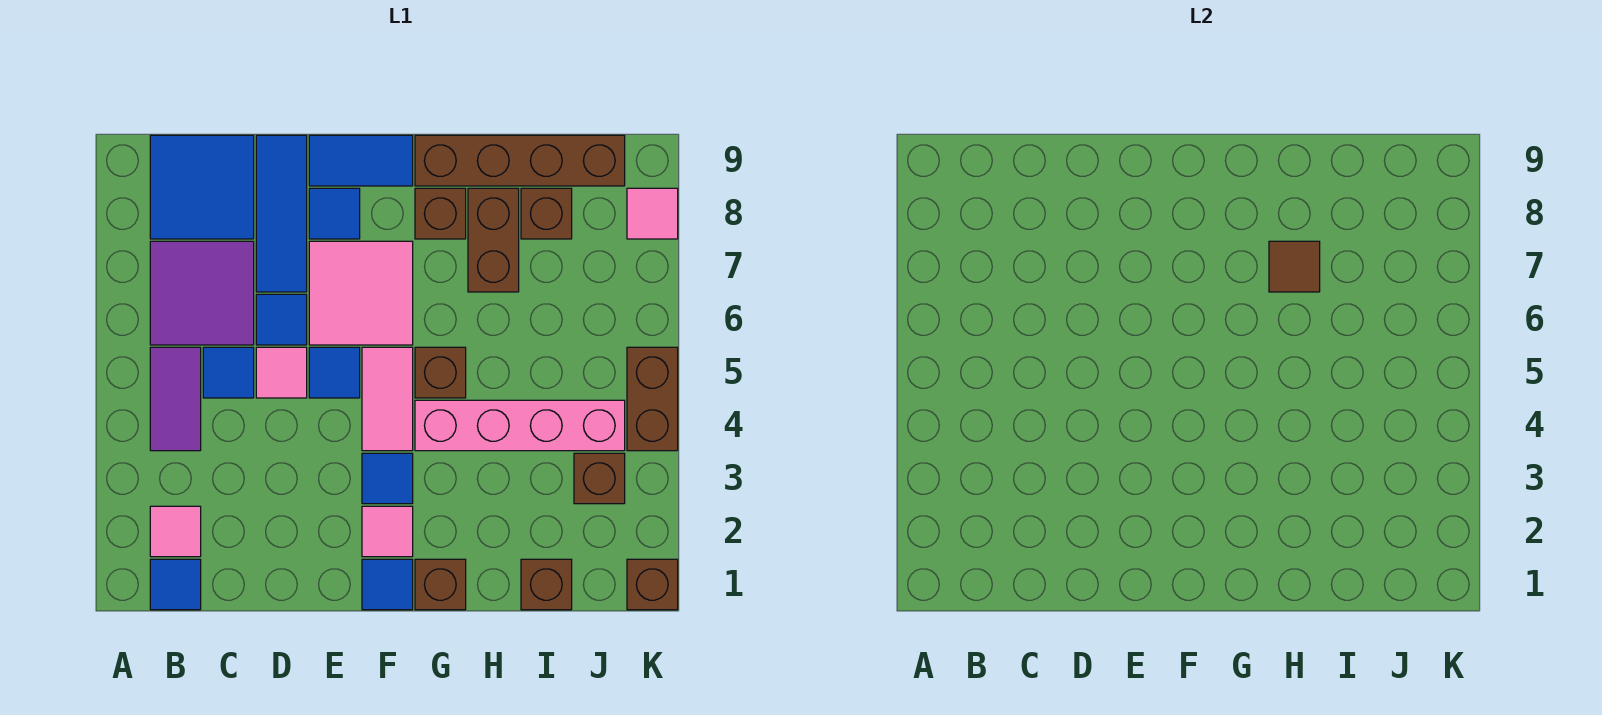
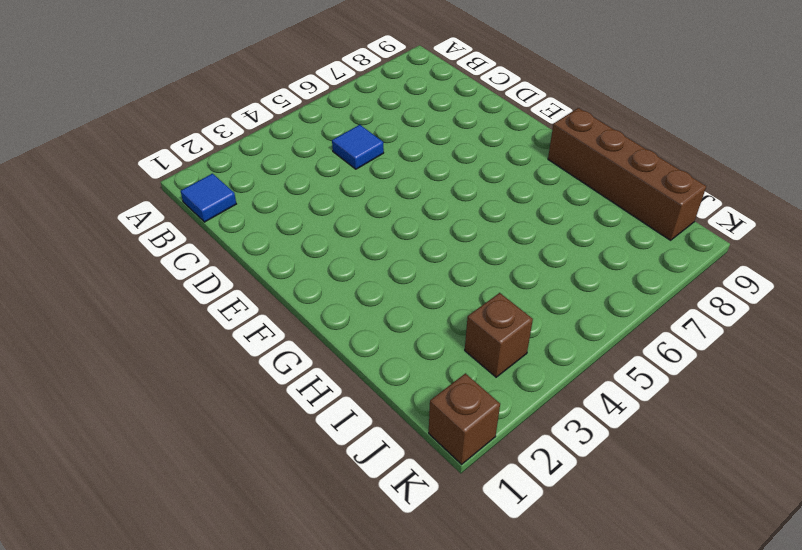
none -> pink 1x1 tile [150,506,201,557]
none -> purple 1x2 tile [150,347,201,451]
none -> purple 2x2 tile [150,241,254,345]
none -> blue 2x2 tile [150,135,254,239]

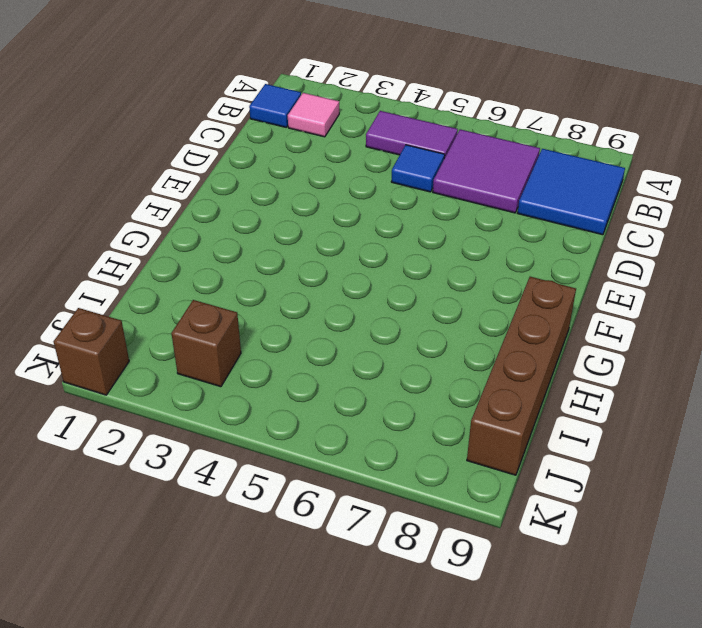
none -> pink 1x1 tile [256,347,307,398]
none -> blue 1x1 tile [256,294,307,345]
none -> blue 1x3 tile [256,135,307,292]
none -> blue 1x1 tile [309,347,360,398]

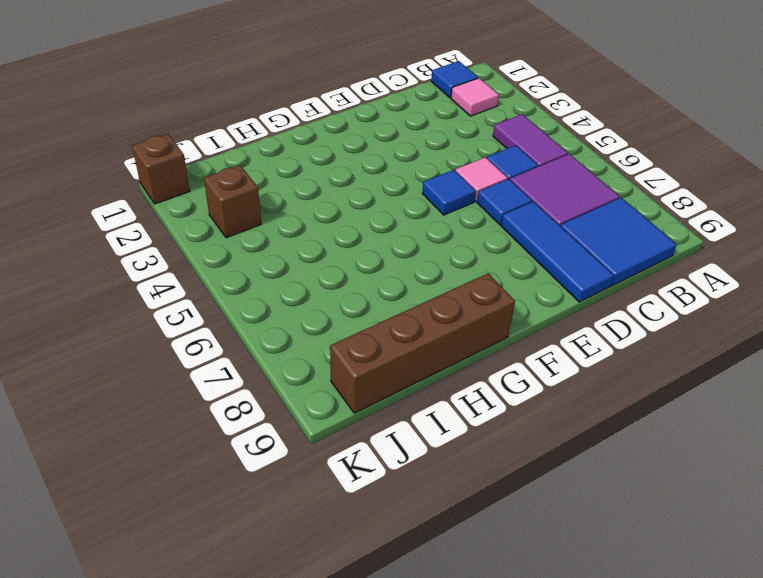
none -> pink 2x2 tile [309,241,413,345]
none -> blue 1x1 tile [309,188,360,239]
none -> blue 1x2 tile [309,135,413,186]
none -> blue 1x1 tile [362,559,413,610]

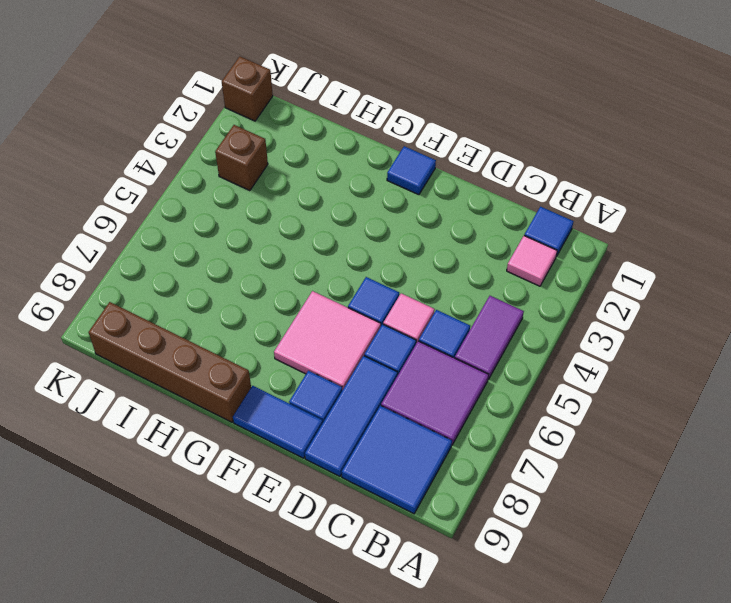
none -> pink 1x1 tile [362,506,413,557]
none -> blue 1x1 tile [362,453,413,504]
none -> pink 1x2 tile [362,347,413,451]
none -> brown 1x1 brick [415,559,466,610]

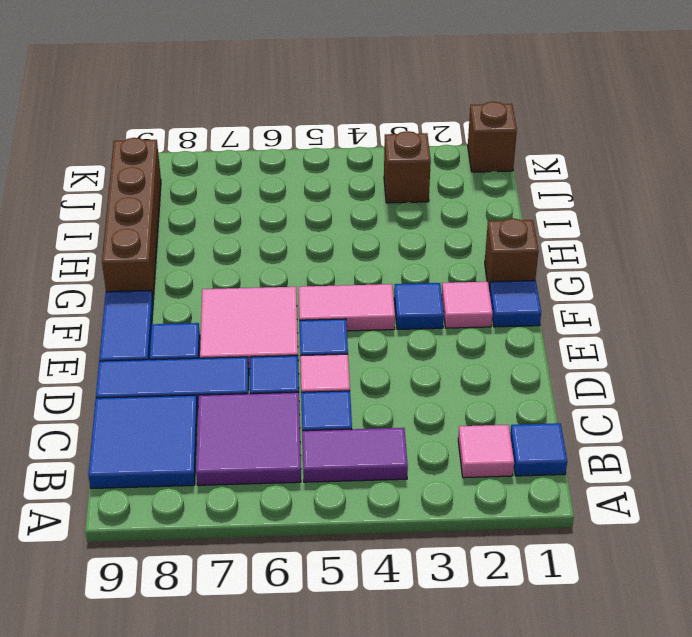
none -> pink 1x4 brick [415,400,625,451]
none -> brown 1x1 brick [415,347,466,398]
none -> brown 1x1 brick [415,188,466,239]
none -> brown 1x2 brick [468,188,519,292]

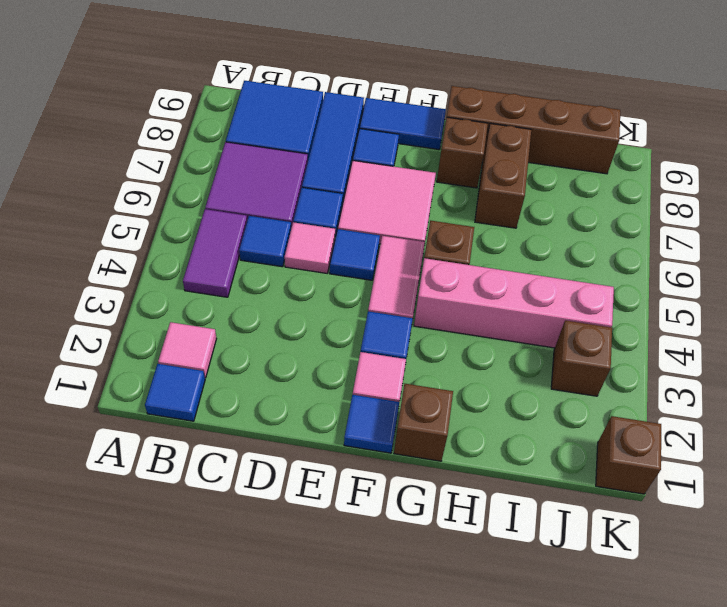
none -> brown 1x1 brick [521,559,572,610]
none -> brown 1x1 brick [521,188,572,239]
none -> brown 1x2 brick [627,347,678,451]
none -> pink 1x1 tile [627,188,678,239]

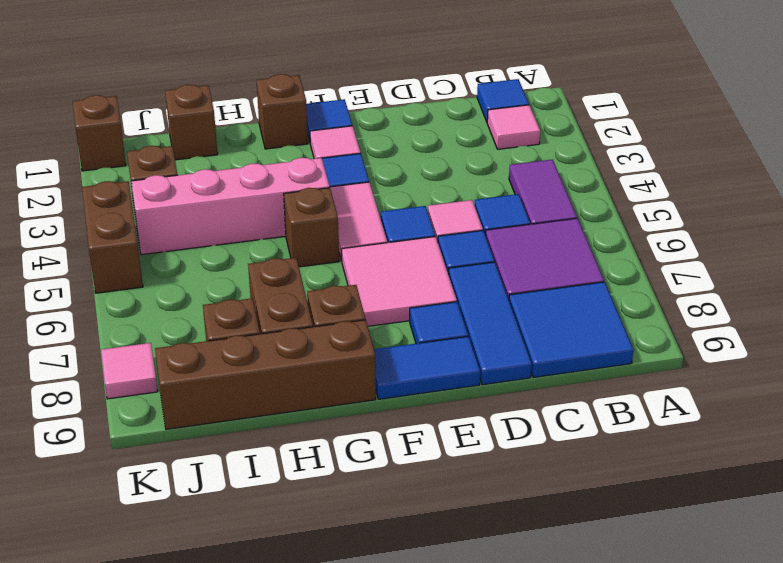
none -> brown 1x1 tile [1269,241,1320,292]

